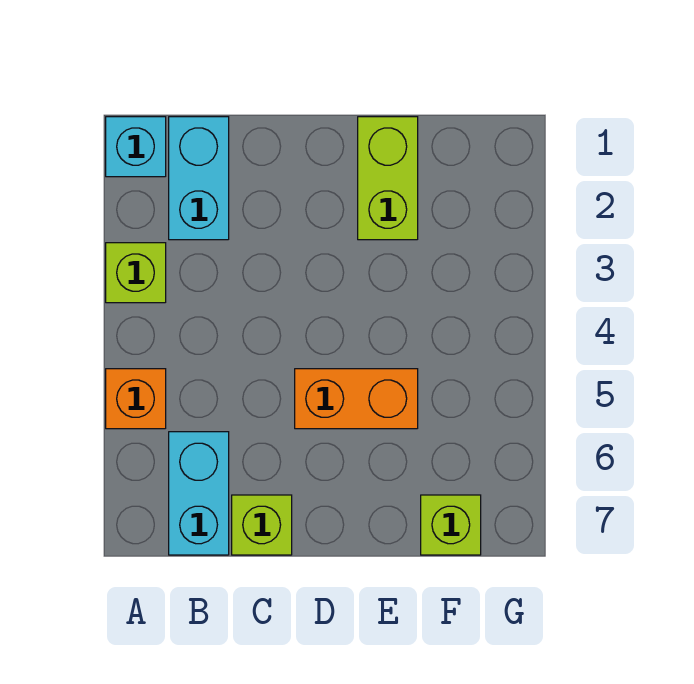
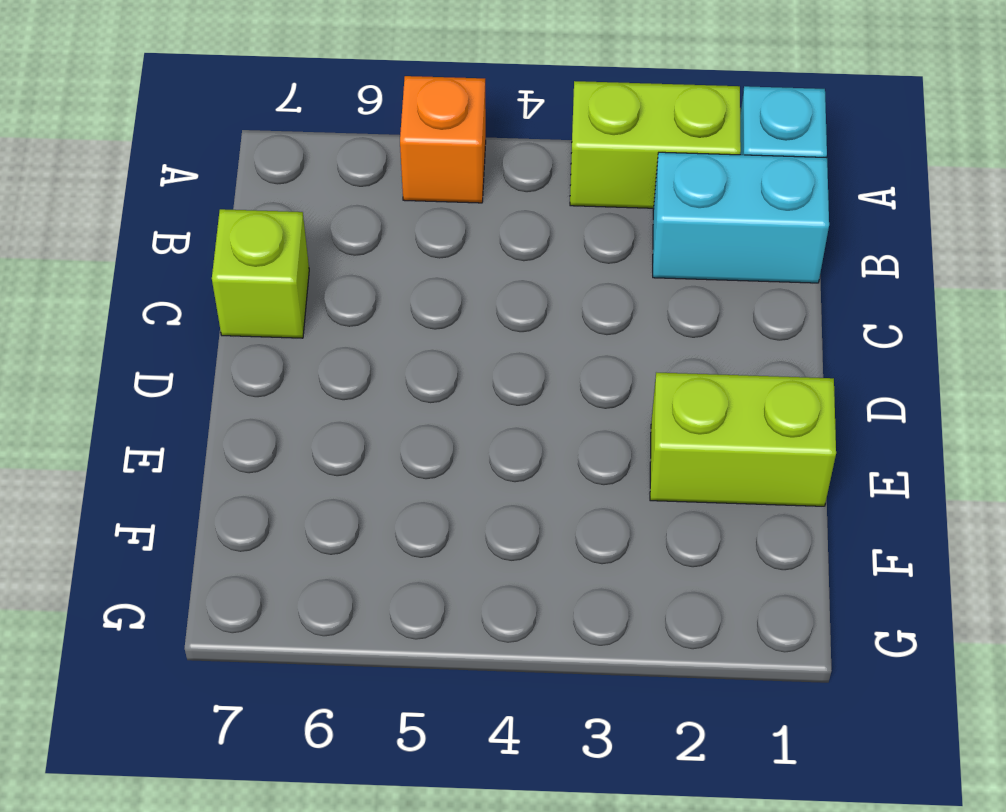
lime 1x2 brick [570,81,741,208] -> lime 1x1 brick [106,243,166,303]
none -> cyan 1x2 brick [169,432,229,555]
none -> orange 1x2 brick [295,369,418,429]

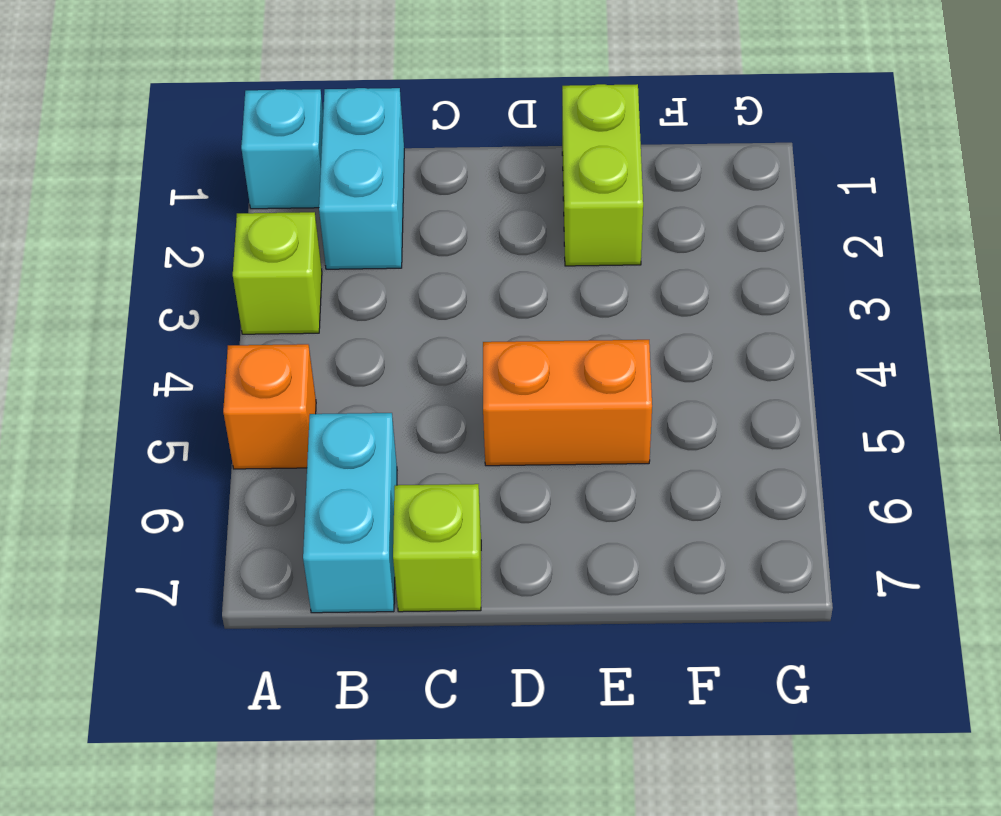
none -> lime 1x1 brick [421,495,481,555]

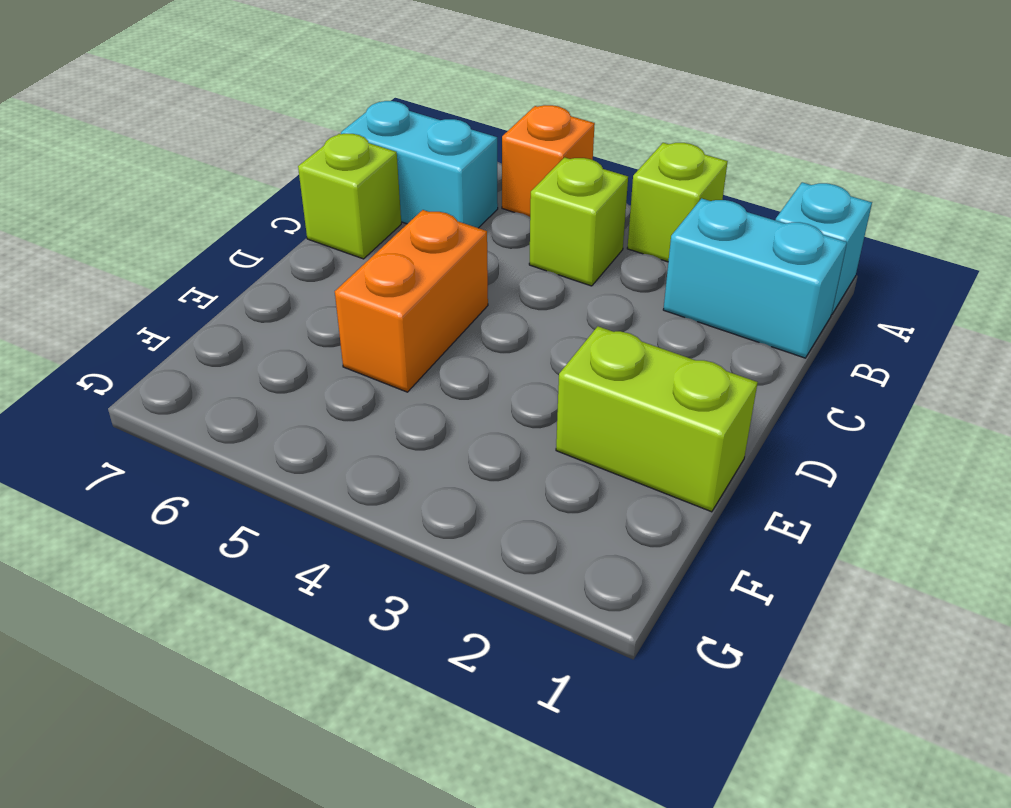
lime 1x1 brick [529,157,628,286] -> lime 1x1 brick moved to [421,495,481,555]

